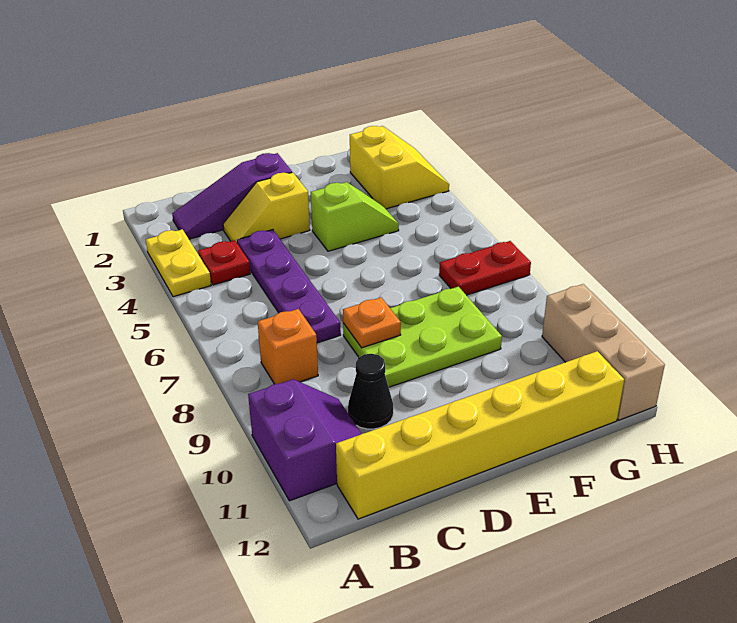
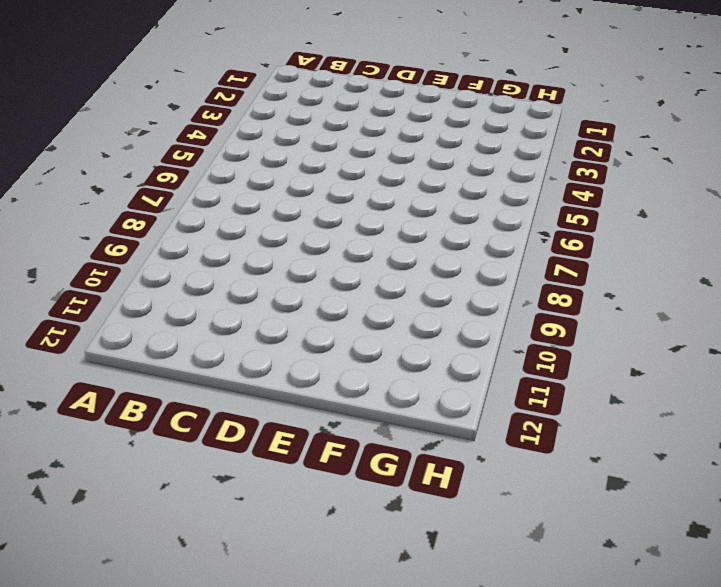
none -> yellow 1x2 plate [146,229,211,297]
none -> purple 2x2 slope [248,379,362,501]
none -> purple 1x3 slope [172,153,292,239]

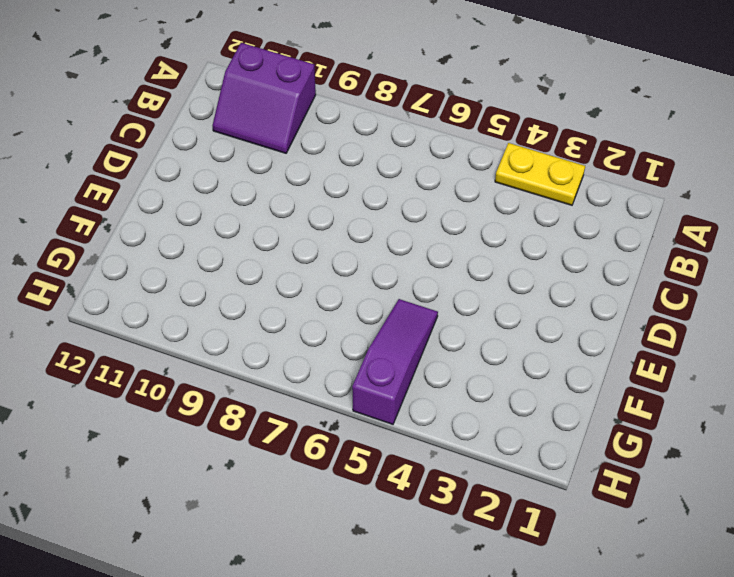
purple 1x3 slope [352,299,438,424] -> purple 1x3 slope moved to [172,153,292,239]
none -> red 1x1 plate [198,240,250,285]
none -> orange 1x1 brick [258,309,318,384]
none -> yellow 1x6 brick [336,351,624,519]

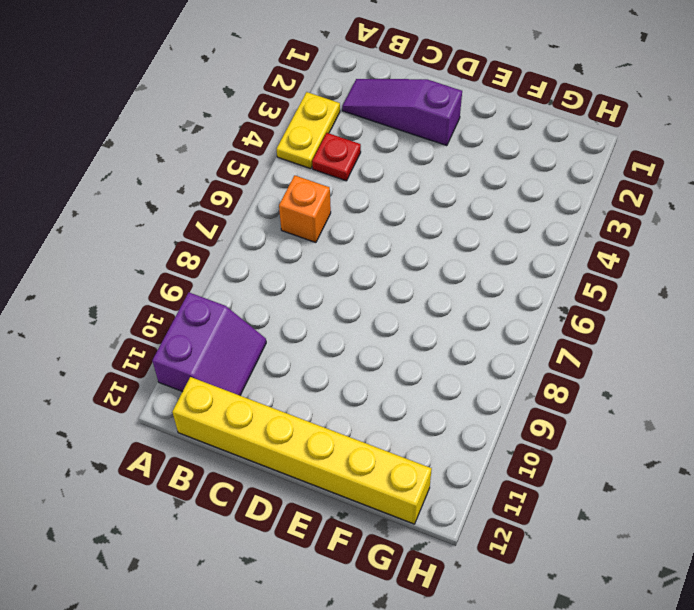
orange 1x1 brick [279,175,331,243] -> orange 1x1 brick moved to [258,309,318,384]
none -> yellow 1x2 slope [223,172,310,242]
none -> purple 1x4 plate [237,230,341,343]
none -> black 1x1 cone [348,354,393,429]

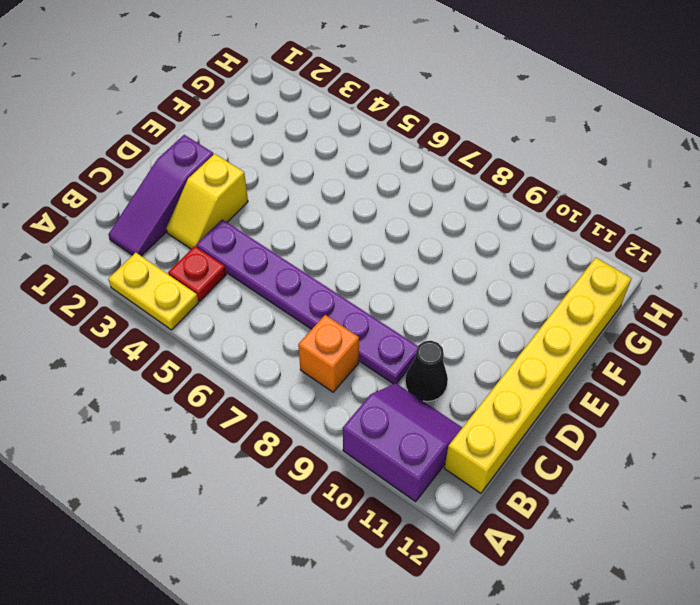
purple 1x6 plate [196,219,418,384] -> purple 1x4 plate [237,230,341,343]
none -> lime 2x3 plate [343,287,502,387]
none -> lime 1x2 slope [311,182,399,251]
none -> yellow 2x2 slope [350,126,449,209]

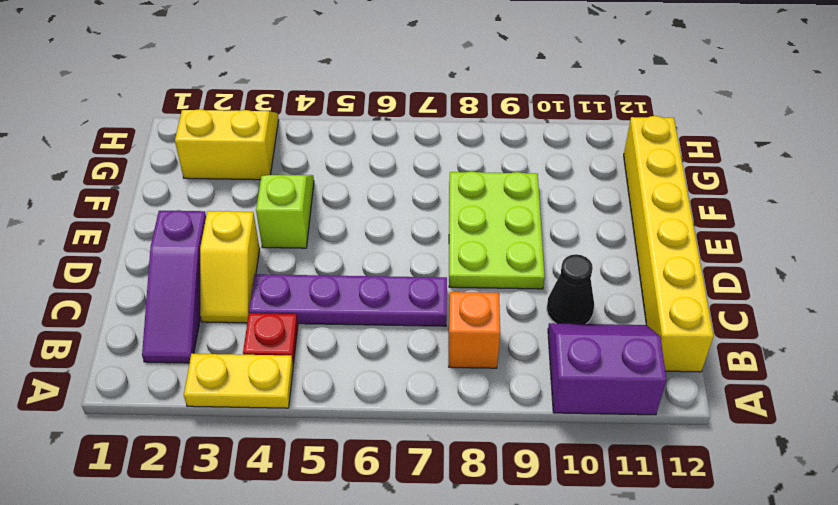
none -> red 1x2 plate [439,241,531,295]
none -> tan 1x3 brick [542,284,665,420]
none -> orange 1x1 plate [343,297,401,348]

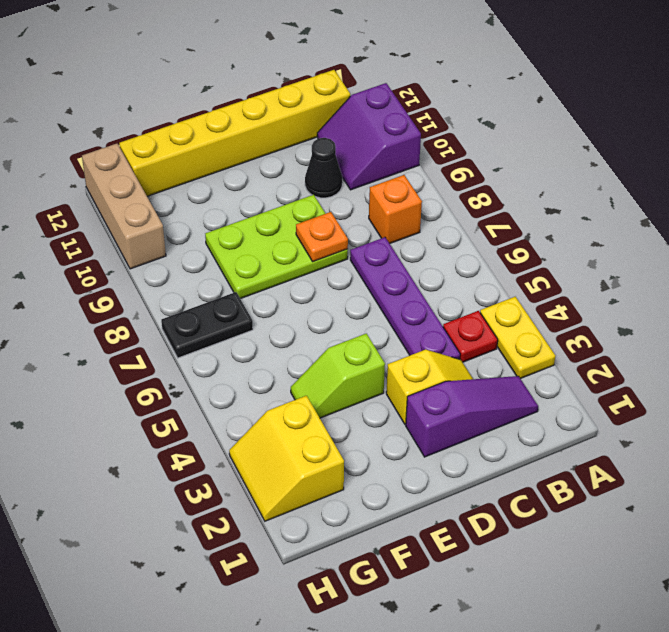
black 1x2 plate [161,292,253,358] -> red 1x2 plate [439,241,531,295]

